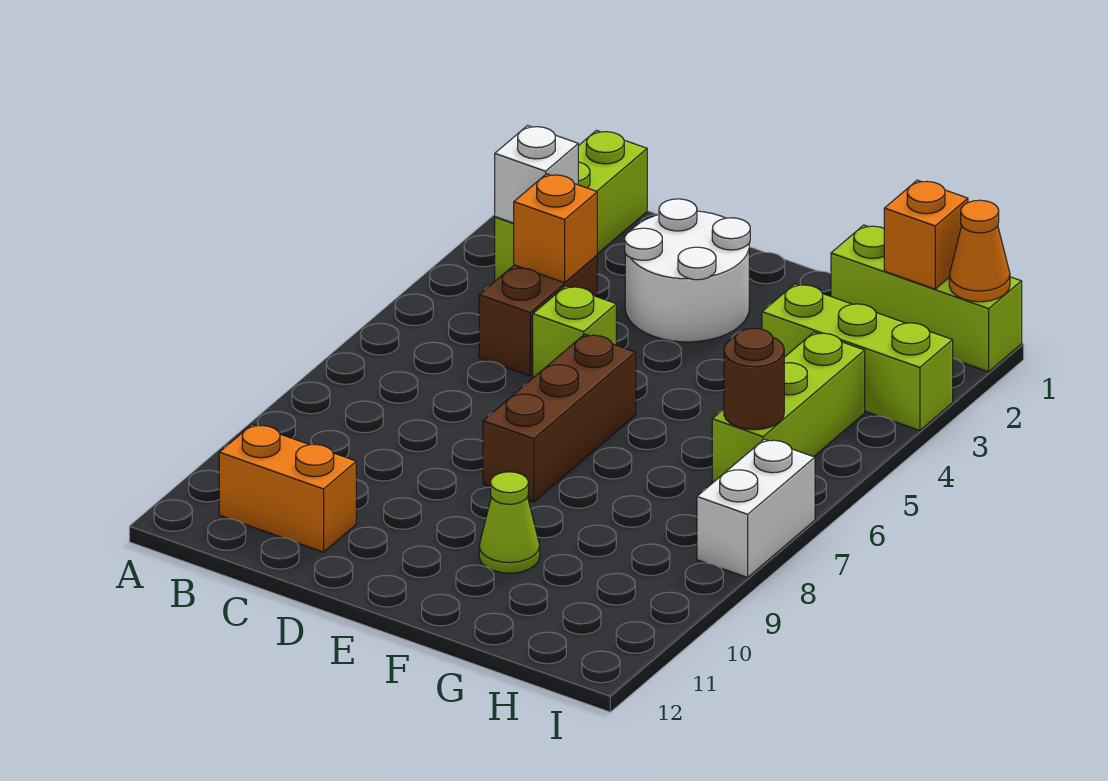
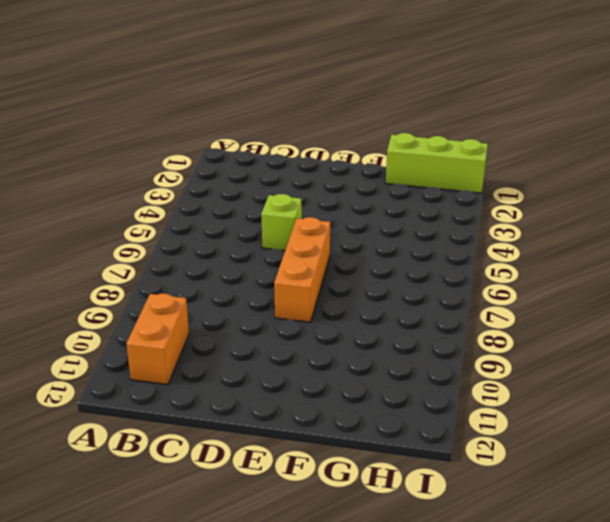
orange 1x2 brick [126,294,189,385] -> orange 1x2 brick turned to [219,424,356,552]
orange 1x3 brick [274,217,330,322] -> brown 1x3 brick [483,334,636,502]
none -> lime 1x3 brick [495,131,647,281]
none -> brown 1x2 brick [479,256,597,376]
none -> white 2x2 round brick [625,199,750,342]

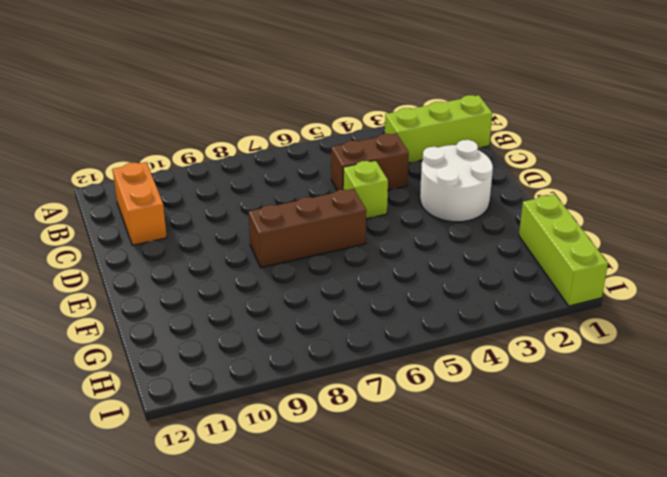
none -> lime 1x1 cone [479,472,540,573]
none -> lime 1x3 brick [762,284,953,431]
none -> lime 1x3 brick [712,332,865,482]

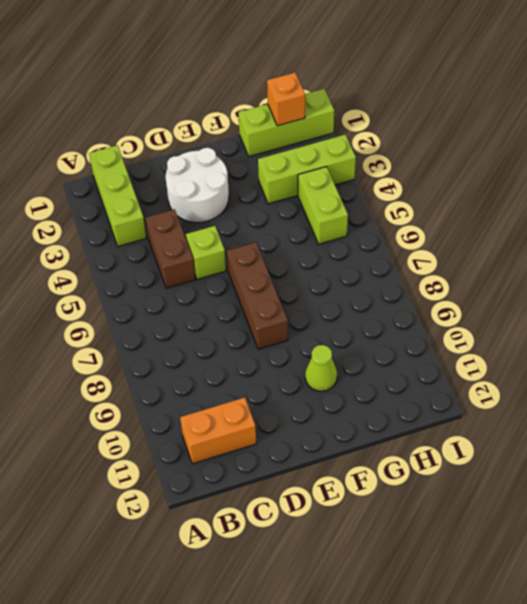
lime 1x2 brick [298,167,348,244] -> lime 1x3 brick [712,332,865,482]
none -> white 1x2 brick [697,439,815,577]
none -> white 1x1 brick [495,126,578,223]
none -> orange 1x1 brick [514,174,597,283]

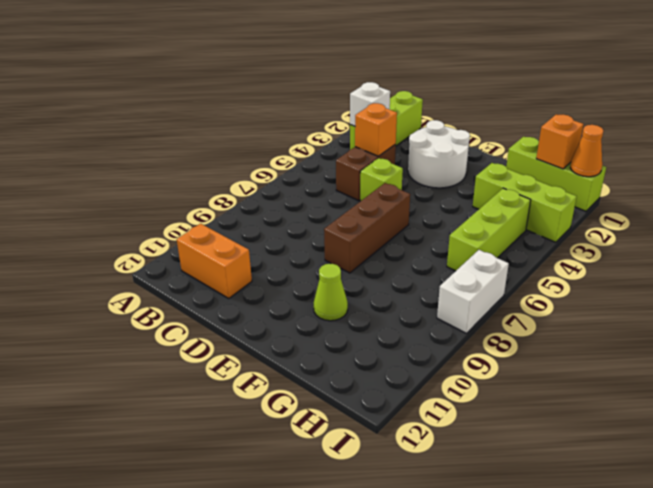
none -> brown 1x1 round brick [724,328,784,430]

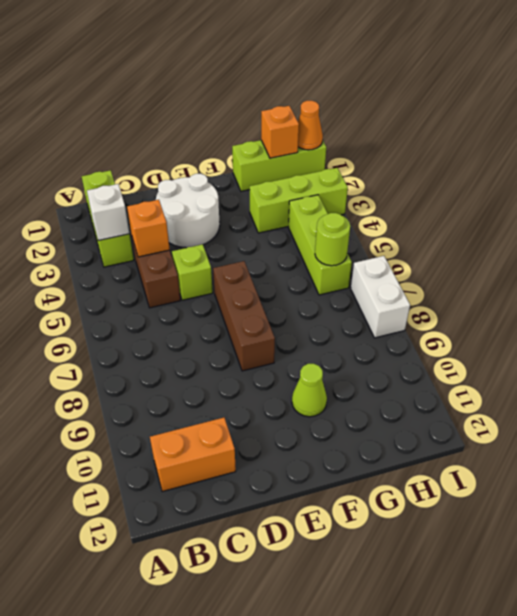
lime 1x1 round brick [315,213,350,266] -> brown 1x1 round brick [724,328,784,430]

